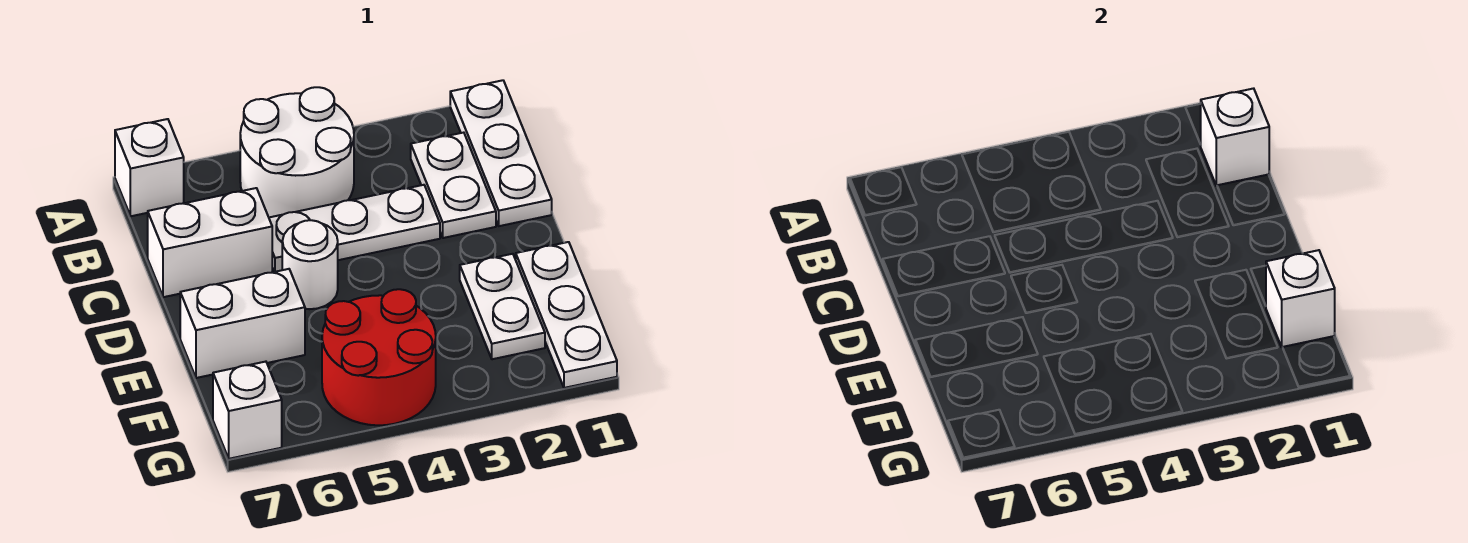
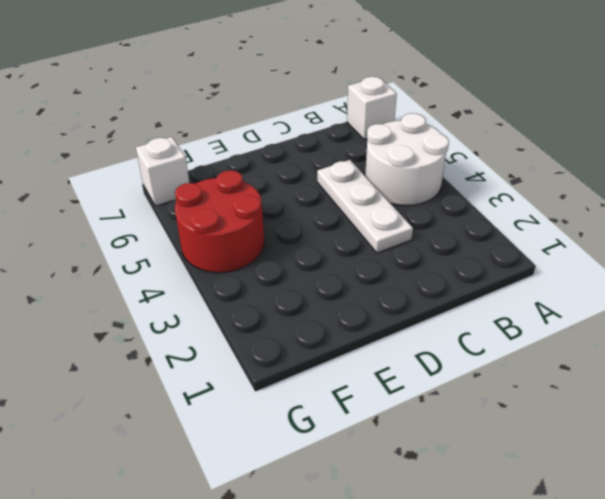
none -> white 1x3 plate [450,80,552,226]
none -> white 1x2 plate [411,133,496,238]
none -> white 1x2 brick [148,188,272,297]

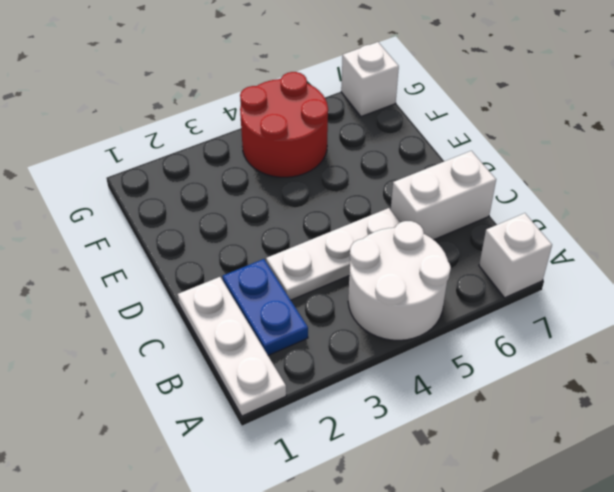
blue 1x2 plate [222,259,308,355] -> white 1x2 plate [411,133,496,238]
none -> white 1x1 round brick [282,220,338,309]
none -> white 1x3 plate [516,242,617,388]
none -> white 1x2 plate [460,254,545,359]

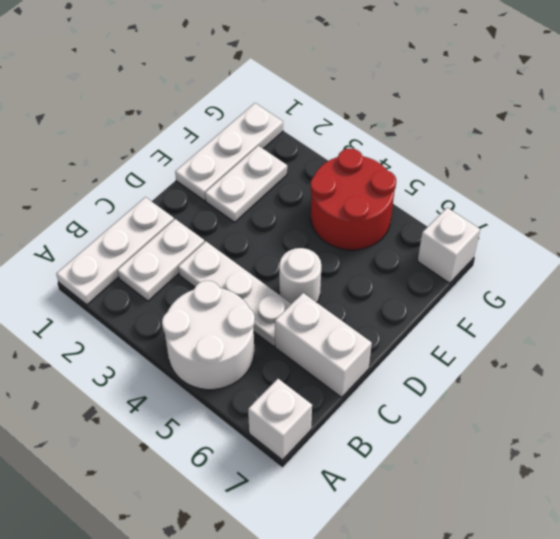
none -> white 1x2 brick [180,269,305,378]
none -> white 1x1 brick [1201,88,1269,186]
none -> white 1x1 brick [1266,250,1335,347]

